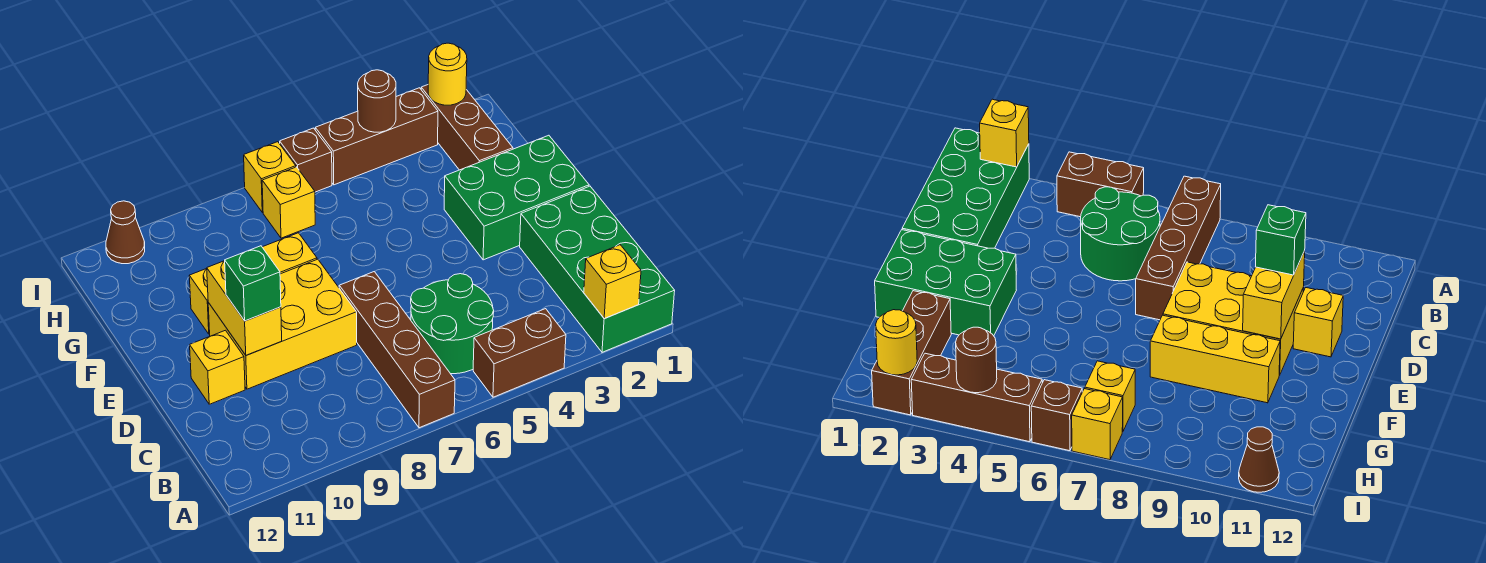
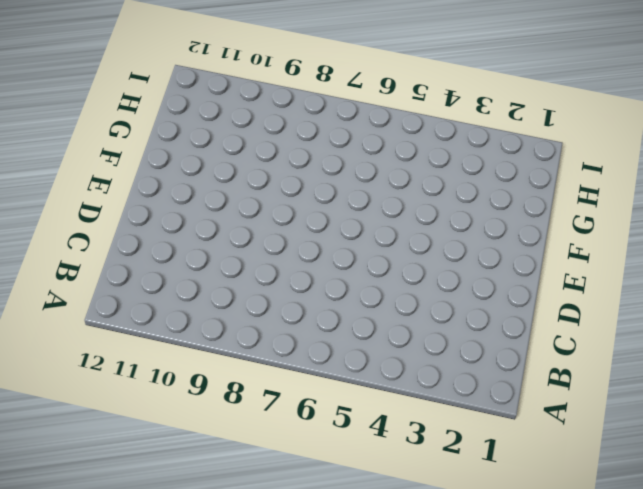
none -> green 2x4 brick [520,186,675,352]
none -> brown 1x2 brick [473,309,566,397]
none -> brown 1x4 brick [339,272,455,428]

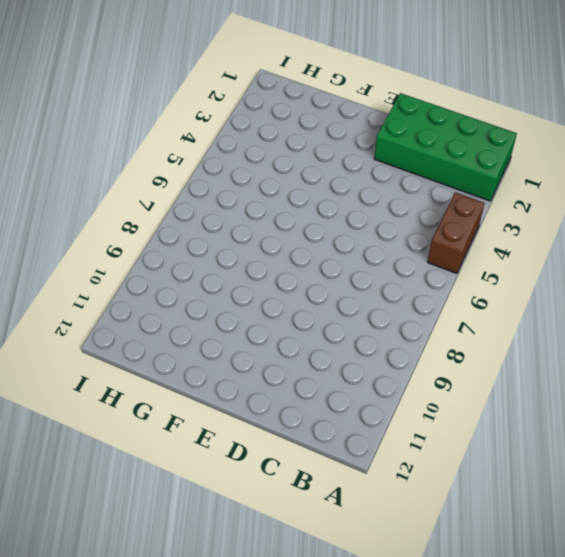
none -> brown 1x4 brick [339,272,455,428]
none -> green 2x2 round brick [411,274,494,374]
none -> yellow 2x3 brick [208,259,357,389]

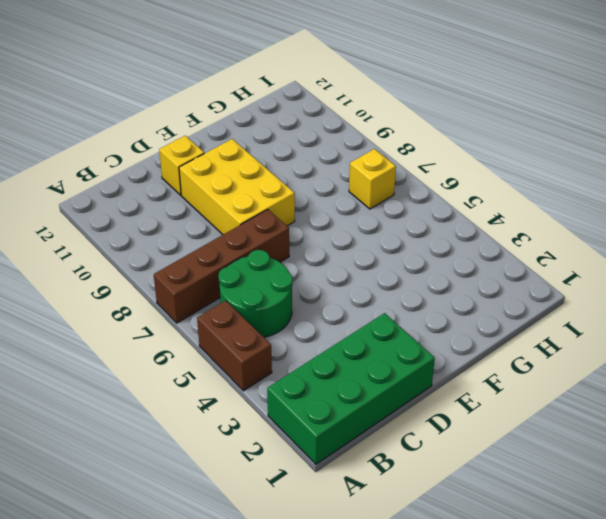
none -> green 2x3 brick [444,135,589,260]
none -> yellow 1x3 brick [189,233,317,334]
none -> brown 1x3 brick [421,85,513,170]

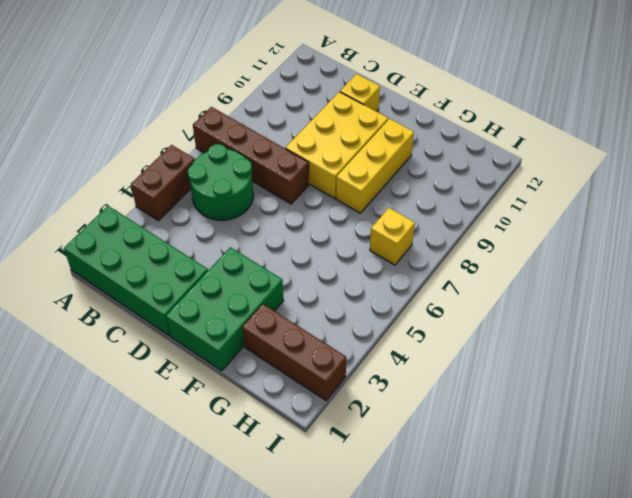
none -> brown 1x3 brick [315,88,438,185]
none -> brown 1x1 brick [280,128,332,192]
none -> yellow 1x1 brick [244,142,296,212]

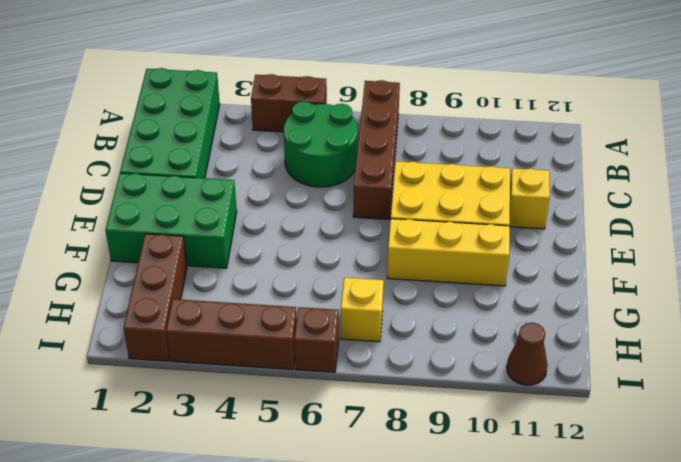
none -> yellow 1x1 brick [244,142,296,212]
none -> yellow 1x1 brick [584,245,641,319]
none -> yellow 1x2 brick [207,261,282,355]

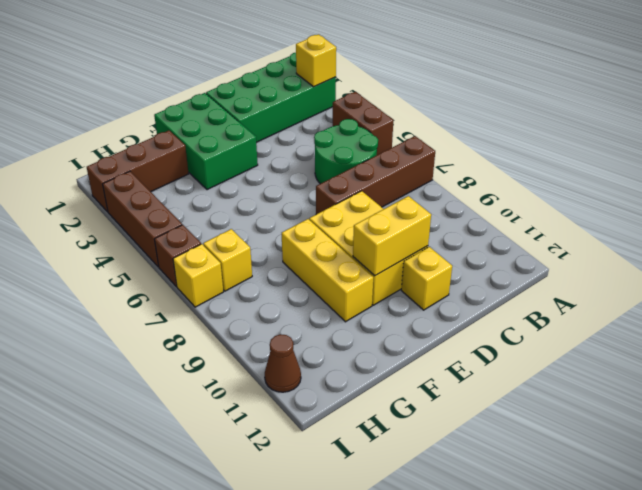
none -> yellow 1x1 round brick [428,43,467,105]
none -> brown 1x1 round brick [358,70,396,132]
none -> green 1x1 brick [225,246,281,321]

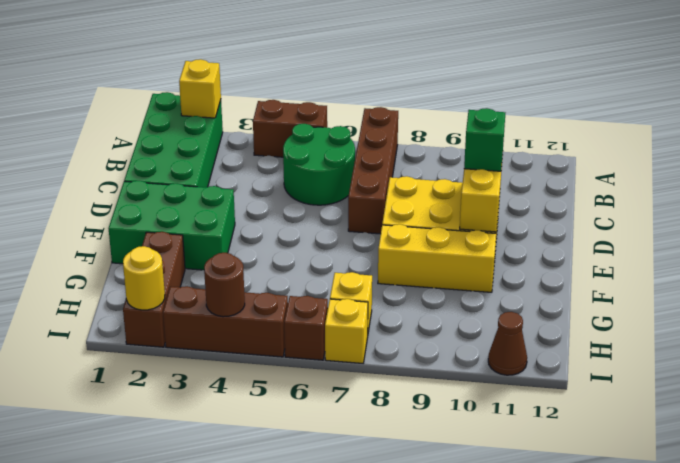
none -> yellow 1x1 brick [190,330,245,404]

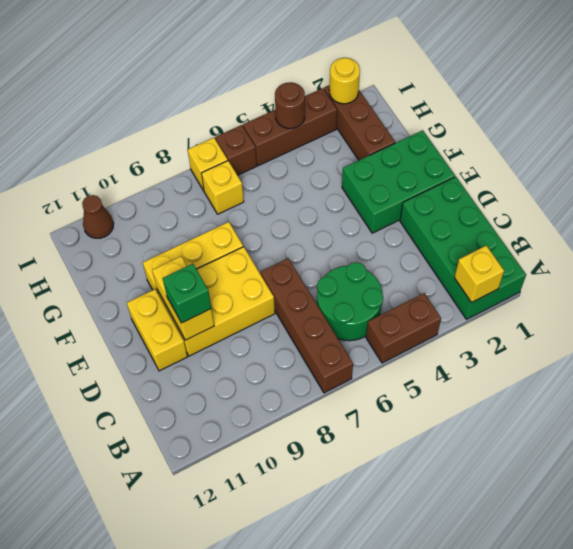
yellow 1x2 brick [127,289,187,371] -> yellow 1x1 brick [190,330,245,404]

